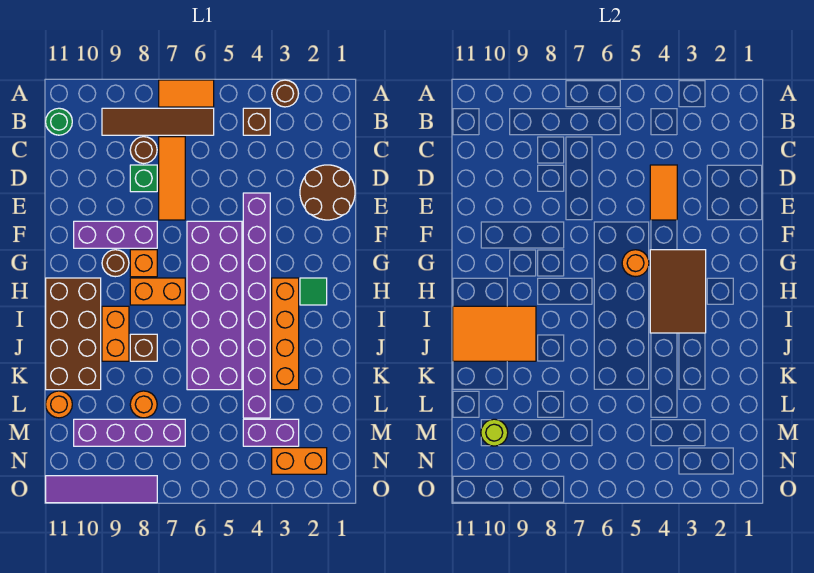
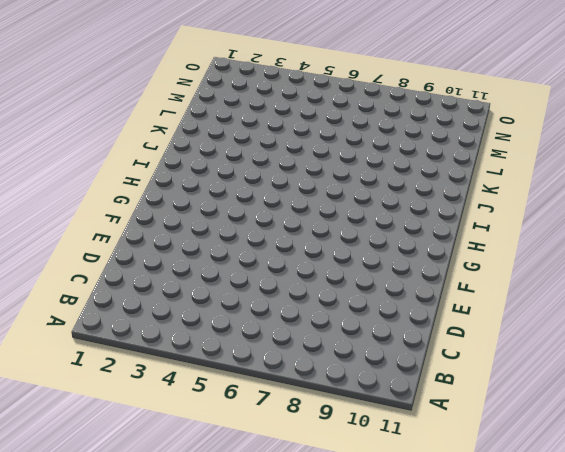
none -> brown 1x1 round brick [272,80,299,107]
none -> orange 1x2 tile [159,80,214,107]
none -> brown 1x1 brick [243,108,270,135]
none -> brown 1x4 tile [102,108,214,135]

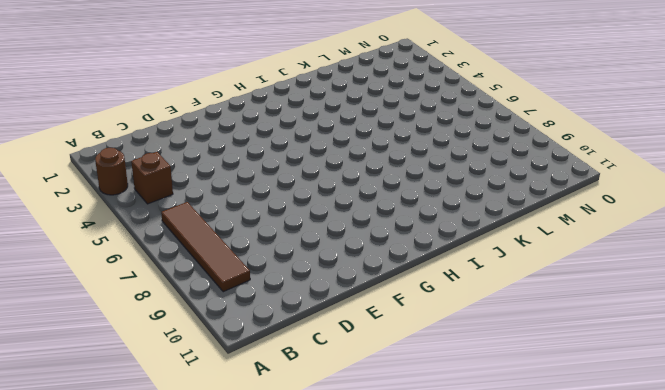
none -> orange 1x2 tile [159,80,214,107]
none -> green 1x1 round brick [46,108,72,135]
none -> orange 1x3 tile [159,137,185,220]
none -> brown 1x1 round brick [130,137,157,163]

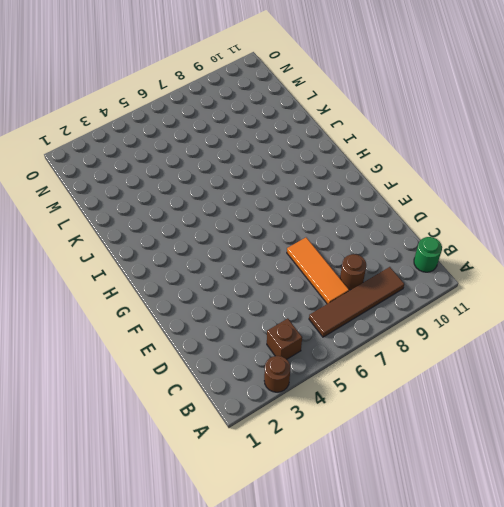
none -> orange 1x2 tile [159,80,214,107]
none -> brown 2x2 round brick [300,165,355,220]
none -> green 1x1 brick [130,165,157,192]
none -> purple 1x8 brick [243,193,270,418]

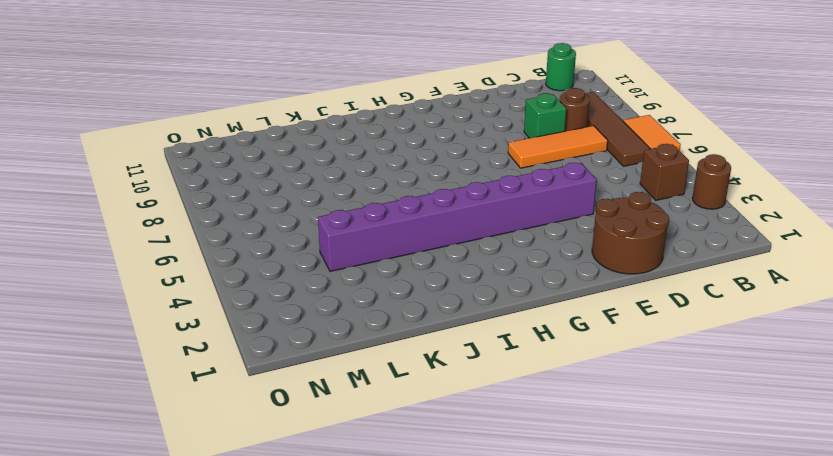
none -> purple 2x6 brick [187,221,242,390]
none -> purple 1x3 brick [74,221,157,248]
none -> orange 1x1 brick [130,250,157,277]
none -> brown 1x1 round brick [102,250,129,277]

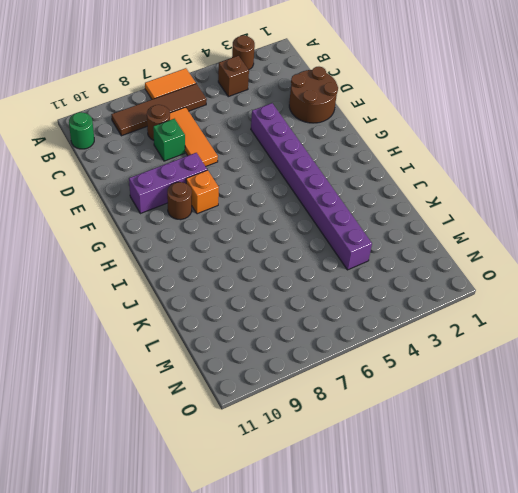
none -> purple 2x6 brick [187,221,242,390]
none -> green 1x1 tile [300,278,327,305]
none -> orange 1x4 brick [272,278,299,390]
none -> orange 1x2 brick [130,278,185,305]

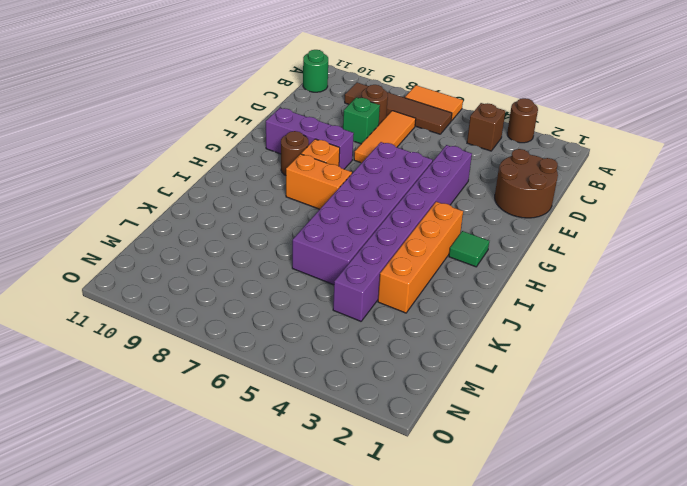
none -> brown 2x4 brick [46,278,101,390]
none -> orange 1x2 brick [102,306,129,361]
none -> brown 1x1 brick [130,334,157,361]
none -> orange 1x1 round brick [130,391,157,418]

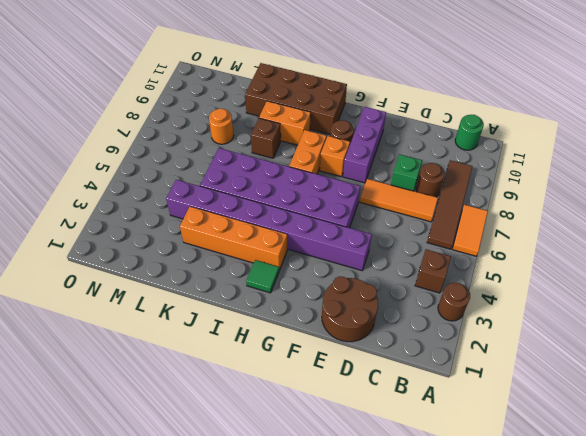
none -> orange 1x1 round brick [46,391,72,418]
none -> purple 1x2 brick [243,419,299,446]
none -> purple 1x4 brick [74,419,185,446]
none -> orange 1x2 brick [272,448,327,474]

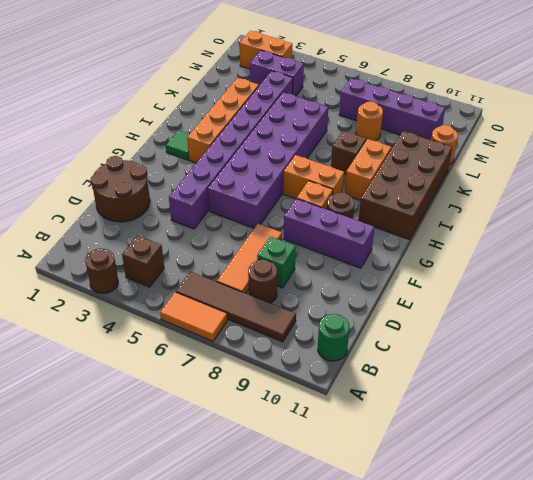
none -> purple 1x4 tile [46,476,157,503]
none -> orange 1x2 tile [650,165,677,220]
none -> brown 2x3 tile [650,250,706,333]
none -> orange 1x1 round brick [622,250,649,277]

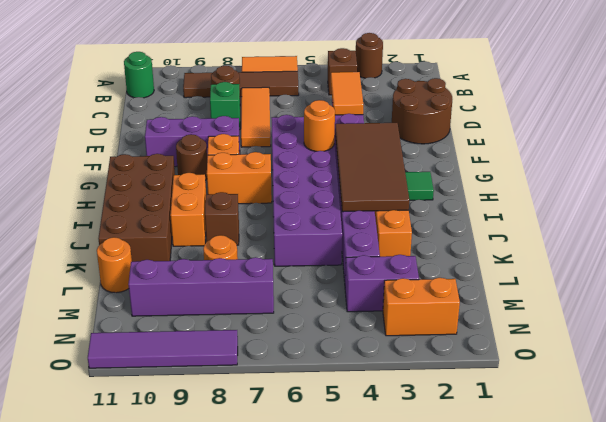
brown 2x4 tile [335,123,409,212] -> brown 2x3 tile [650,250,706,333]
none -> orange 2x3 tile [453,306,536,361]
none -> lime 1x1 round brick [481,419,508,446]

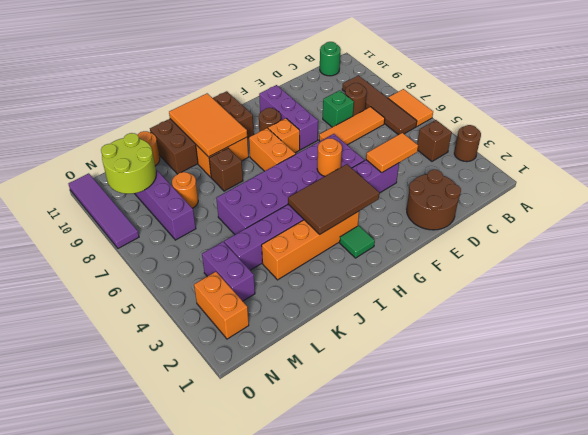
lime 2x2 round brick [101,133,156,194] -> lime 1x1 round brick [481,419,508,446]

